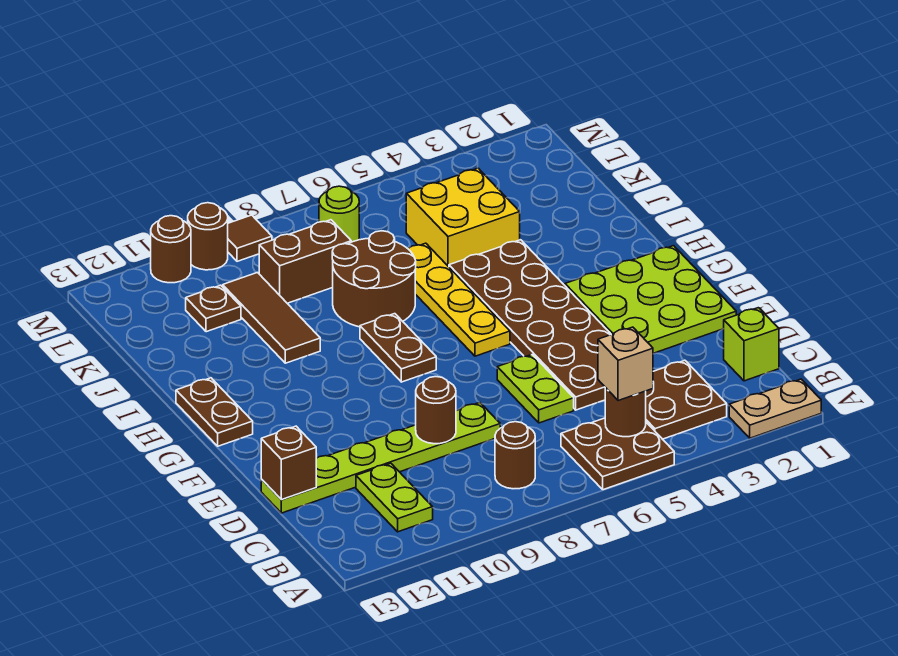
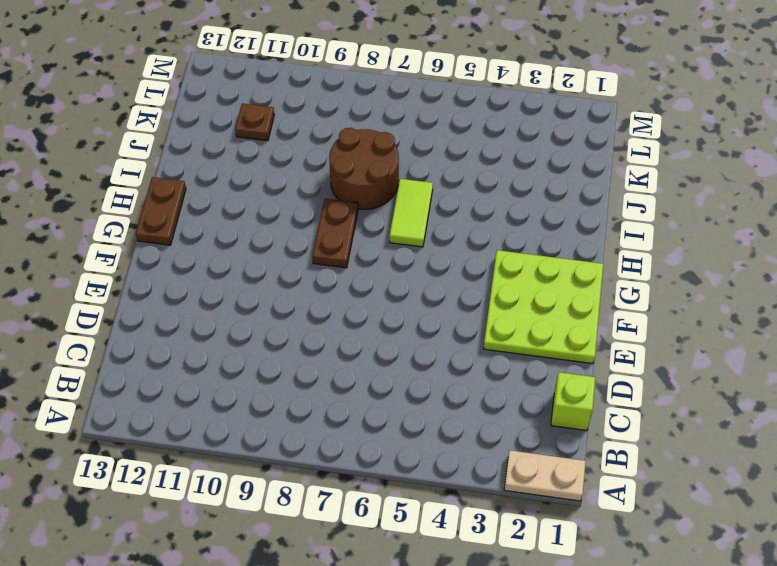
lime 1x2 tile [390,179,433,247] -> yellow 1x4 plate [408,243,510,356]
none -> brown 2x2 plate [561,418,674,490]
none -> brown 2x2 plate [646,360,727,439]
none -> brown 1x1 round brick [495,422,535,489]

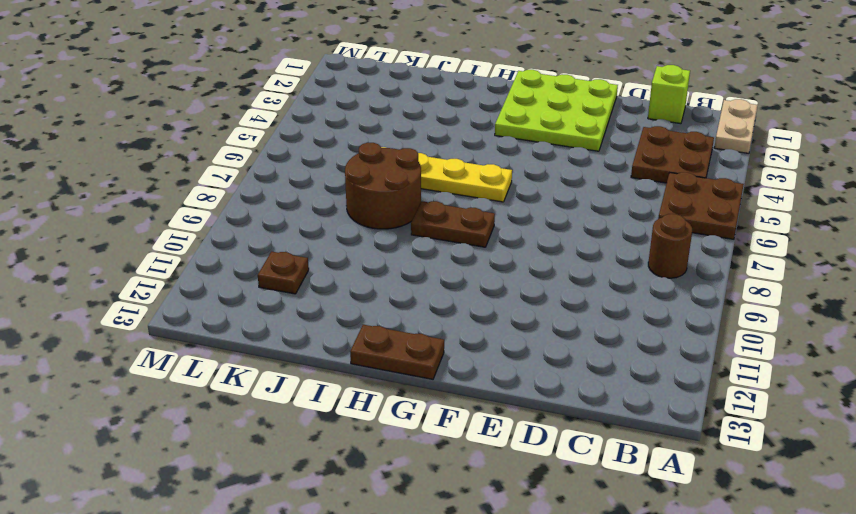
none -> lime 1x2 plate [356,463,433,532]
none -> brown 2x6 plate [449,240,611,410]
none -> lime 1x2 plate [497,355,574,423]

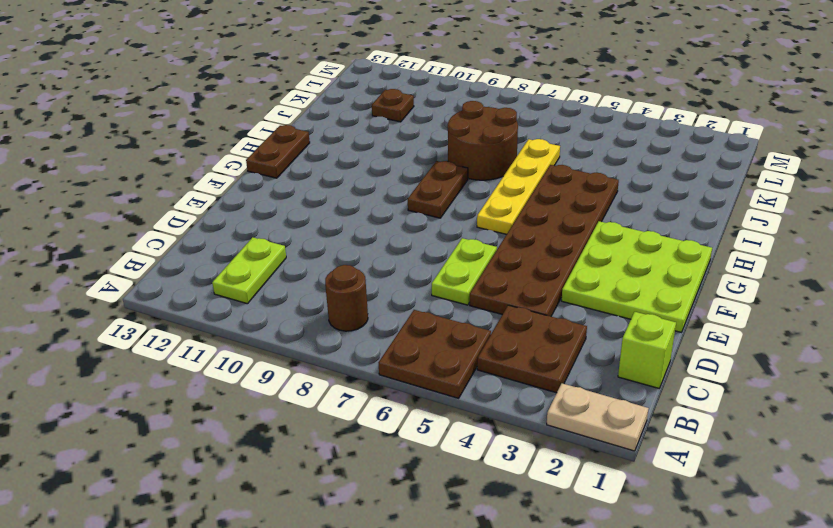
none -> lime 1x6 plate [261,402,500,513]
none -> brown 1x3 tile [223,272,320,363]
none -> yellow 2x2 brick [406,168,520,267]

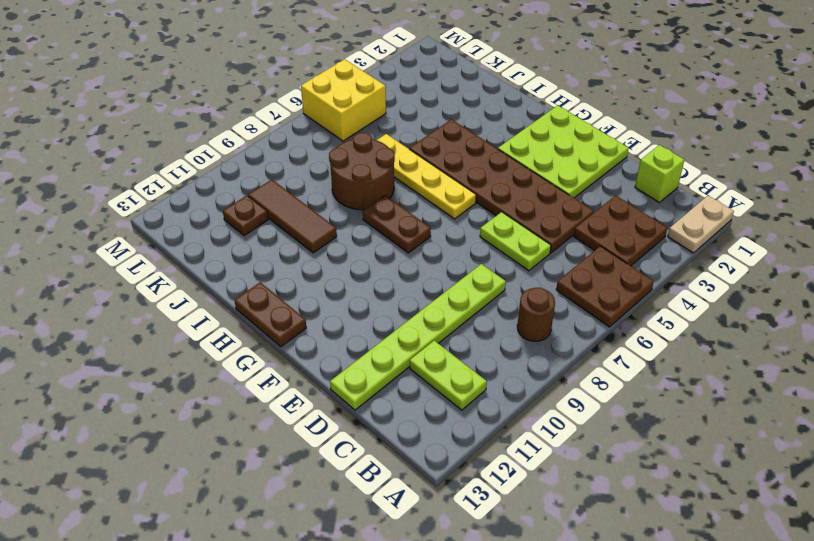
yellow 2x2 brick [301,59,386,141] -> yellow 2x2 brick moved to [406,168,520,267]
none -> brown 1x2 brick [259,220,351,303]
none -> lime 1x1 round brick [319,186,359,242]
none -> brown 1x1 tile [228,215,272,261]

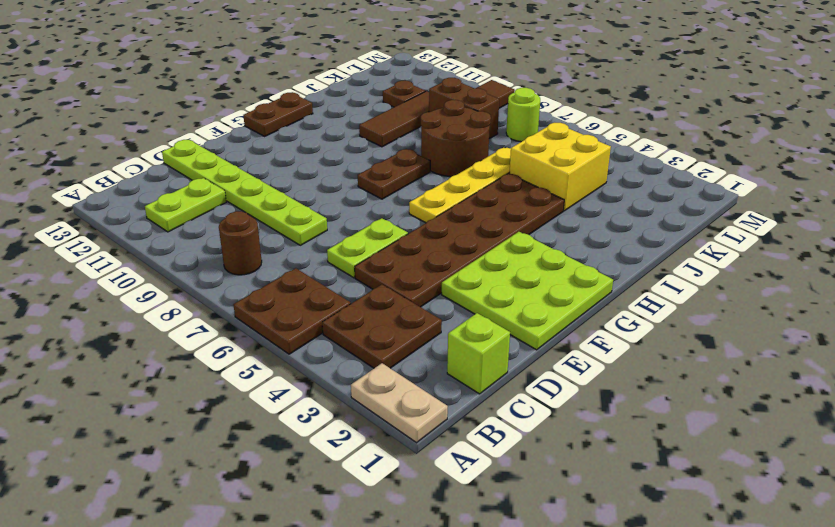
none -> brown 1x1 round brick [188,203,228,270]
none -> brown 1x1 round brick [151,216,191,283]
none -> brown 1x1 round brick [605,387,646,437]

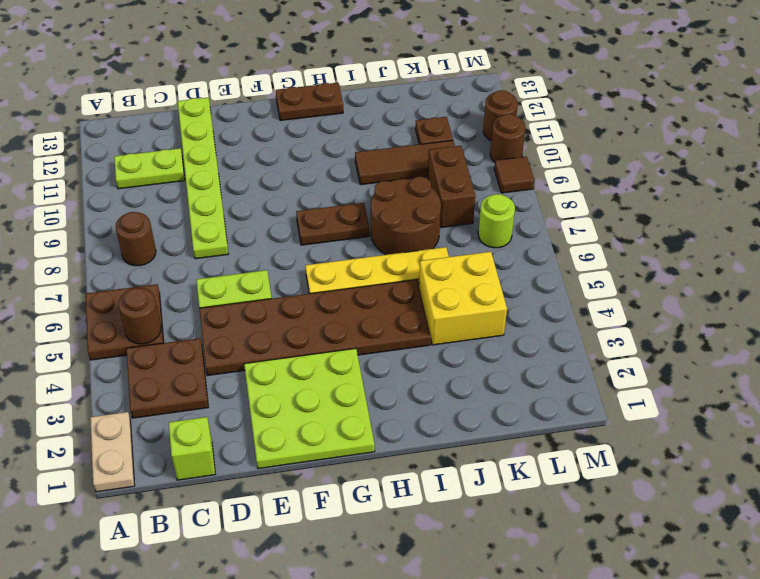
none -> brown 1x1 round brick [416,377,456,444]
none -> brown 1x1 brick [261,426,316,500]
none -> tan 1x1 brick [598,327,653,401]

